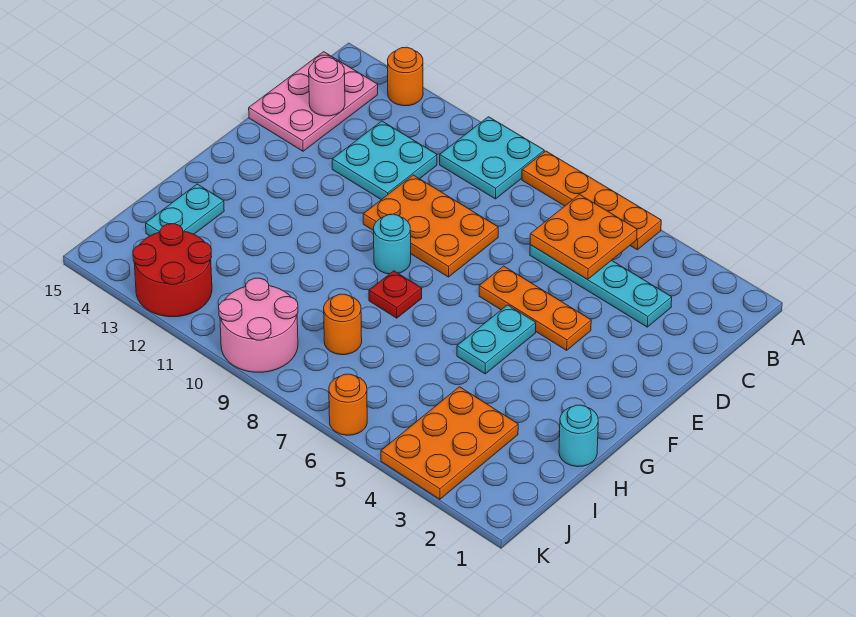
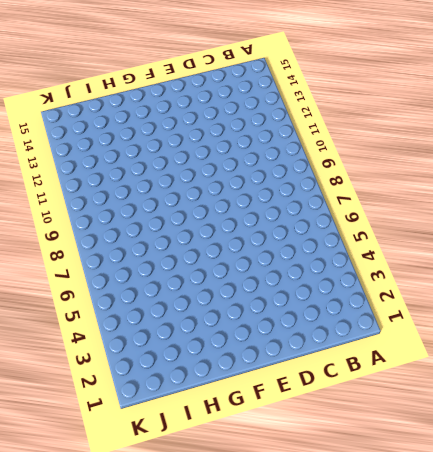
none -> orange 1x4 plate [522,151,661,250]
none -> cyan 2x2 plate [440,117,544,199]
none -> orange 1x1 round brick [388,47,423,106]

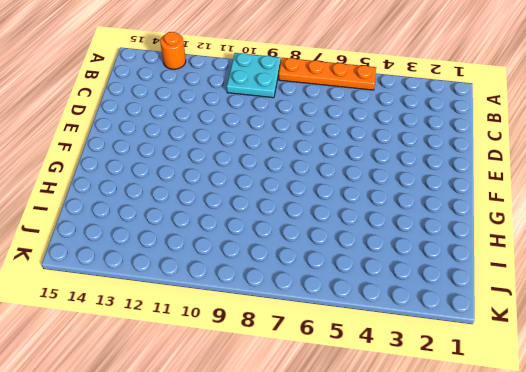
none -> pink 2x3 plate [249,52,378,151]
none -> cyan 1x4 plate [530,245,672,327]
none -> cyan 2x2 plate [332,121,437,200]

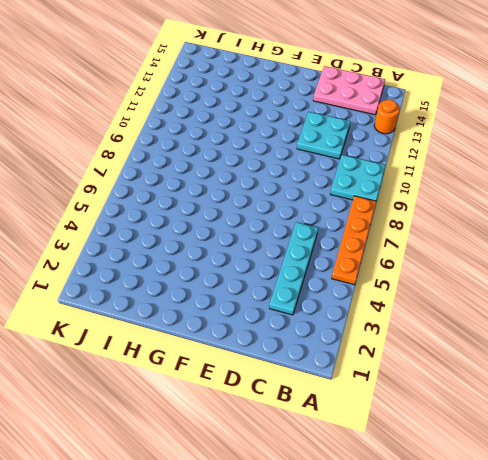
none -> orange 2x3 plate [363,175,498,277]
none -> orange 1x3 plate [479,266,591,350]
none -> cyan 1x2 plate [457,305,536,374]

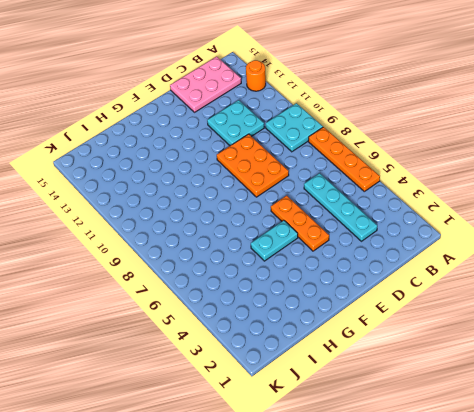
none -> cyan 1x1 round brick [374,214,411,274]
none -> red 1x1 plate [369,271,422,318]
none -> cyan 1x1 round brick [559,405,598,467]

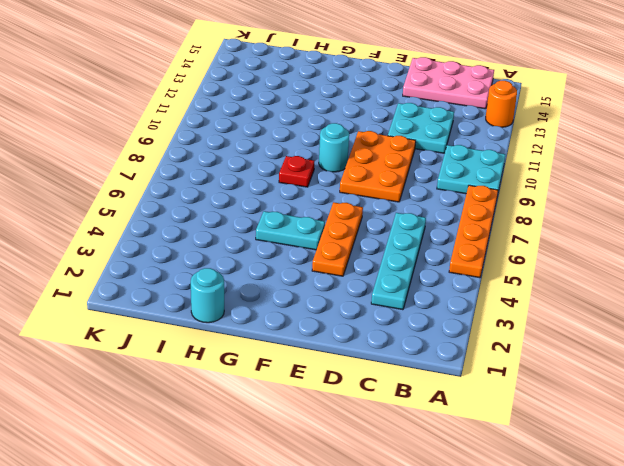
none -> cyan 1x2 plate [146,184,224,236]
none -> orange 2x3 plate [381,387,518,499]
none -> orange 1x1 round brick [324,294,362,355]

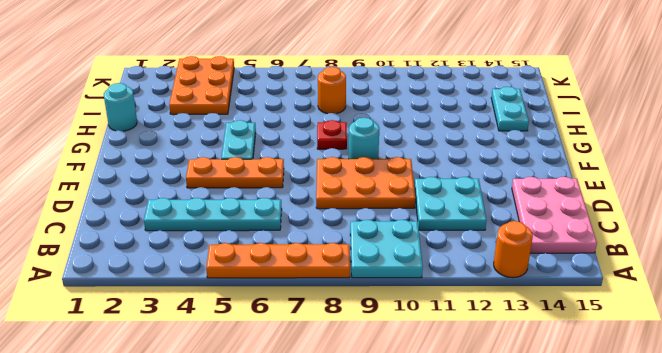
none -> pink 2x2 round brick [219,278,298,372]
none -> red 2x2 round brick [133,224,212,317]
none -> orange 1x1 round brick [329,374,367,435]

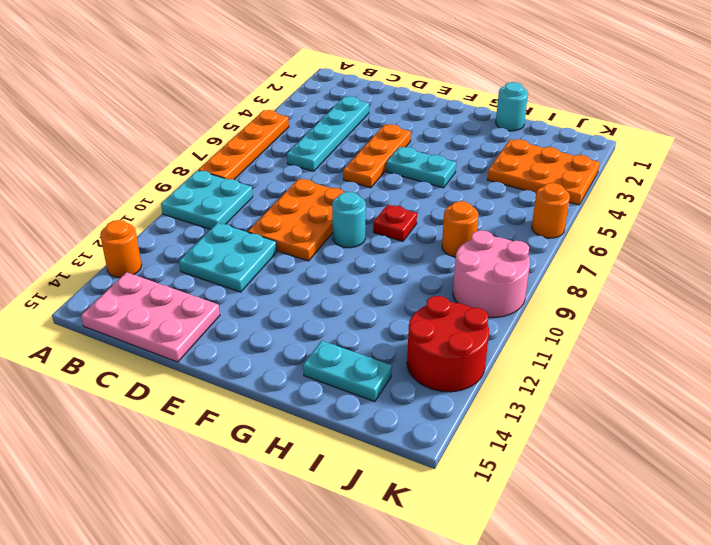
none -> orange 2x2 plate [530,195,637,280]
none -> pink 1x1 round brick [309,57,345,116]

